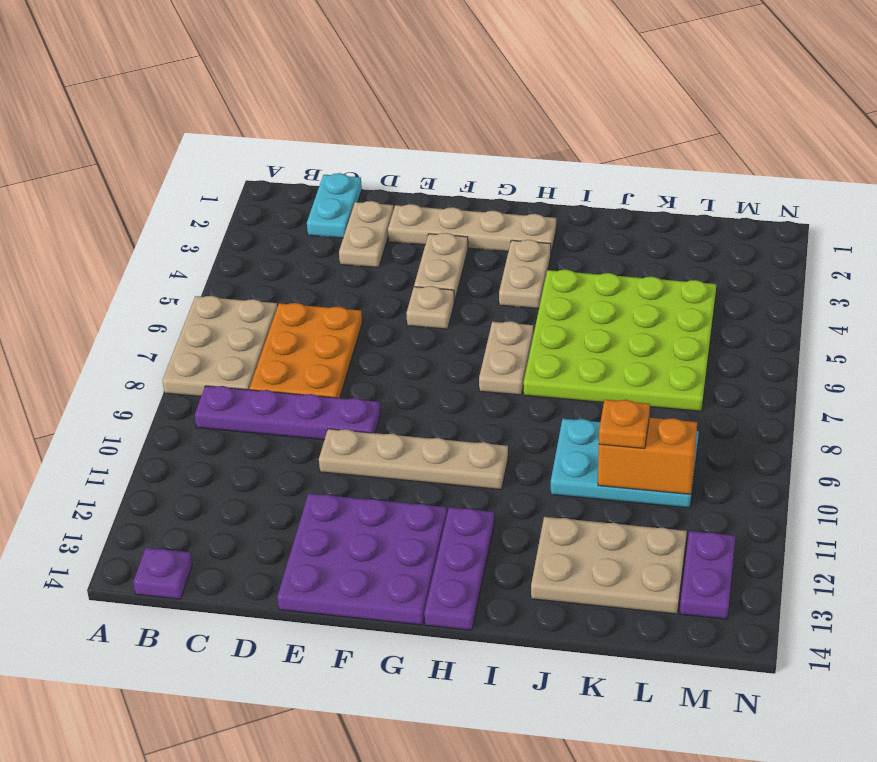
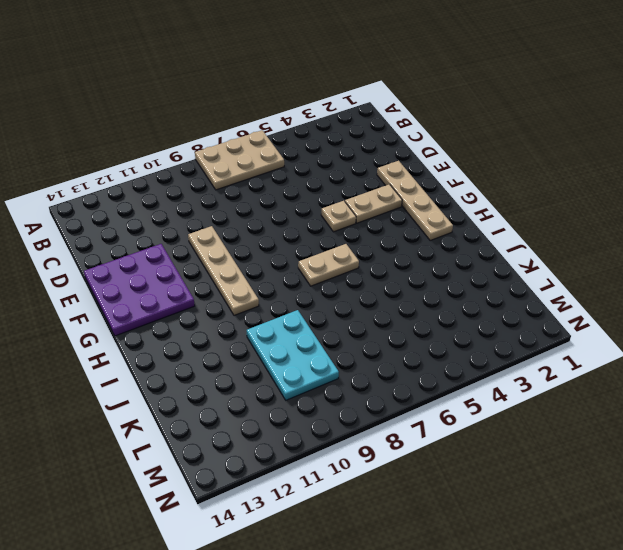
none -> purple 1x4 plate [195,386,380,440]
none -> purple 1x1 plate [133,548,192,599]
none -> cyan 1x2 plate [307,173,362,238]

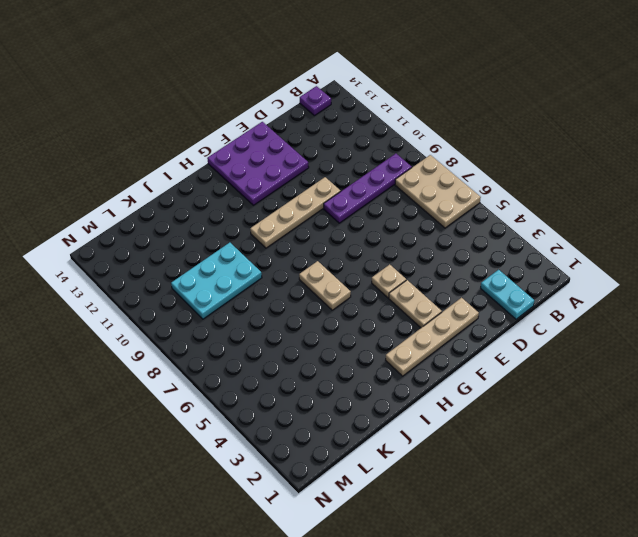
none -> orange 2x3 plate [249,303,362,398]
none -> tan 1x2 plate [339,201,394,268]
none -> tan 1x2 plate [499,240,551,309]

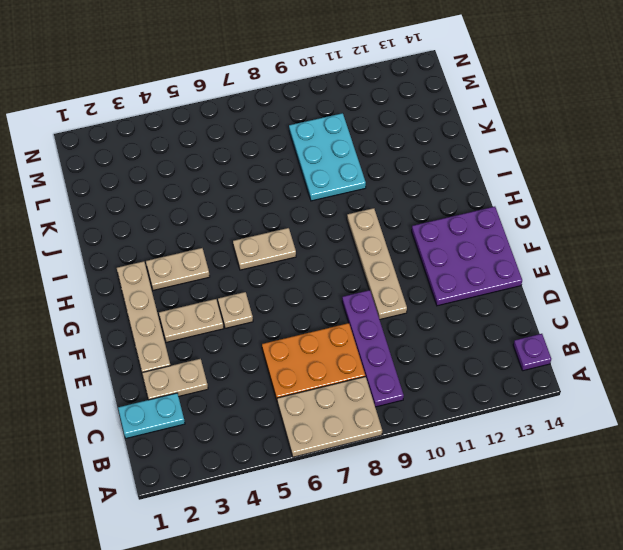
none -> purple 1x3 plate [424,507,494,630]
none -> lime 4x4 plate [524,270,716,411]
none -> tan 2x3 plate [531,517,687,614]

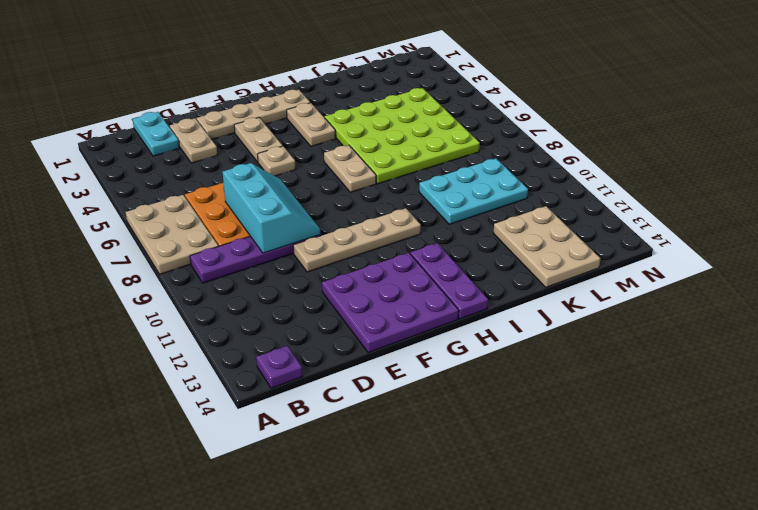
cyan 2x3 slope [223,163,321,253] -> none
tan 2x3 plate [493,206,600,287] -> tan 2x3 plate turned to [531,517,687,614]
none -> purple 1x2 plate [680,531,736,619]
none -> orange 1x2 brick [598,418,697,494]
none -> orange 1x1 plate [599,400,650,449]

